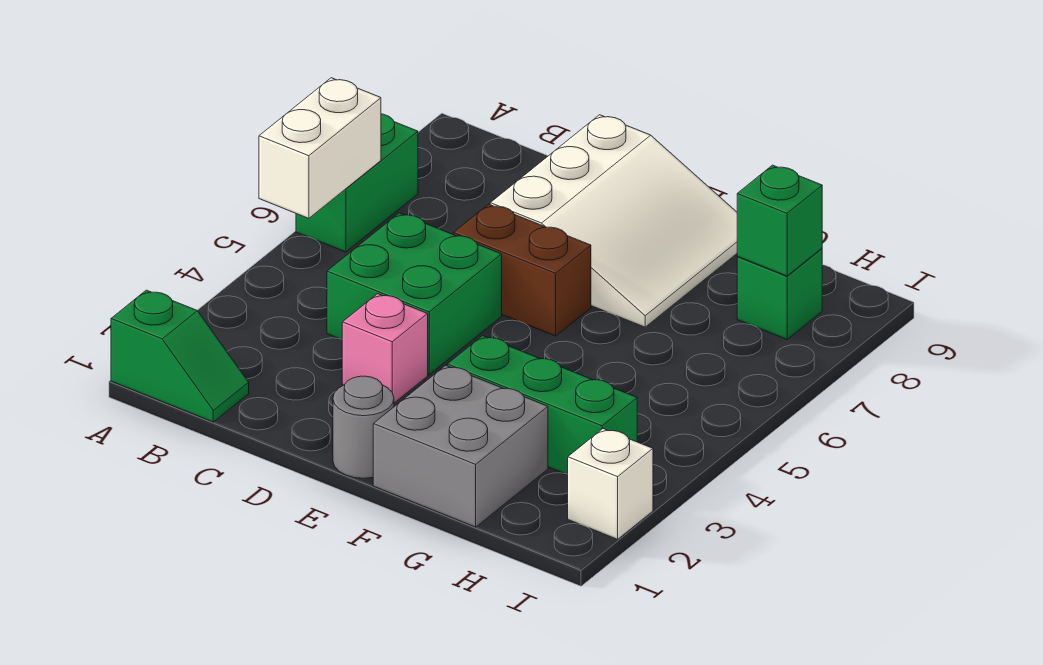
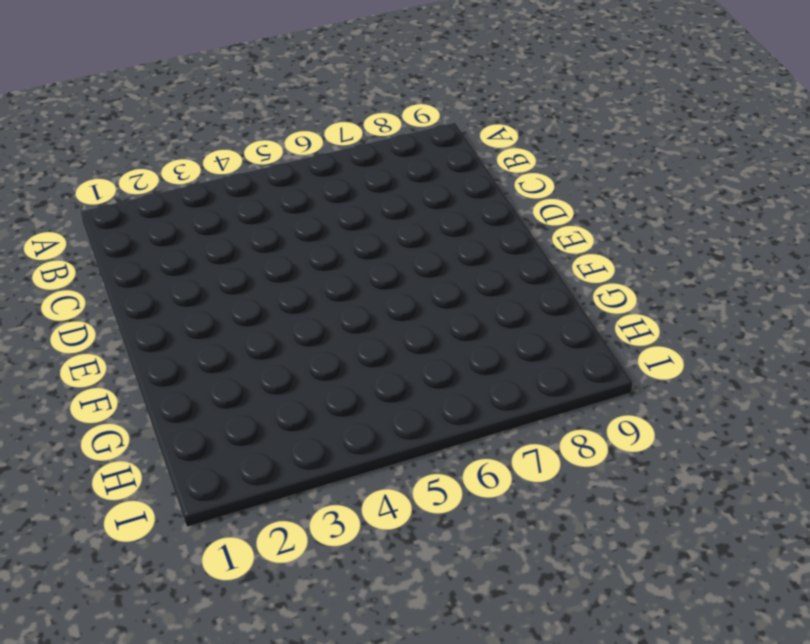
none -> green 1x2 slope [111,290,249,422]
none -> green 1x2 brick [296,114,418,252]
none -> green 2x2 brick [327,213,502,375]

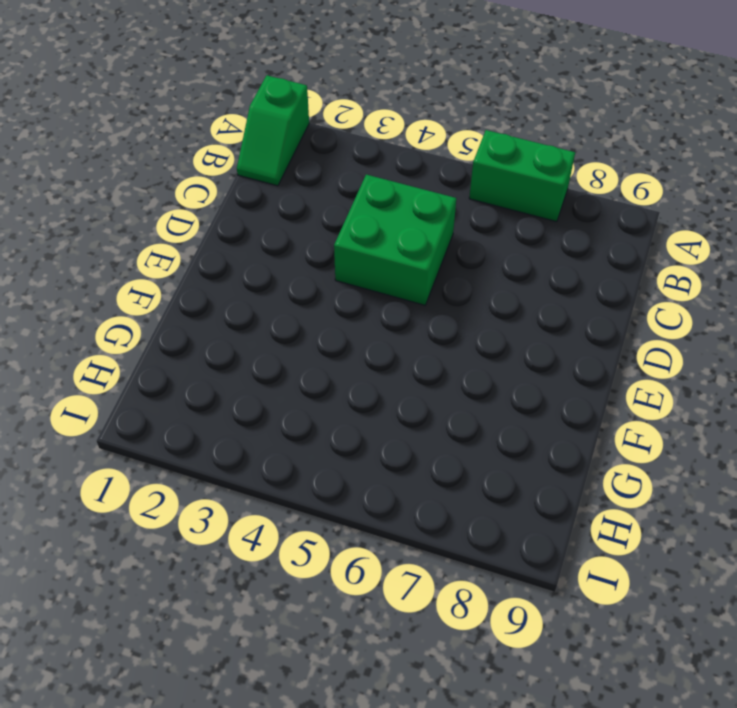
none -> pink 1x1 brick [342,294,428,403]
none -> brown 1x2 brick [453,204,591,336]
none -> white 3x3 slope [490,115,737,327]

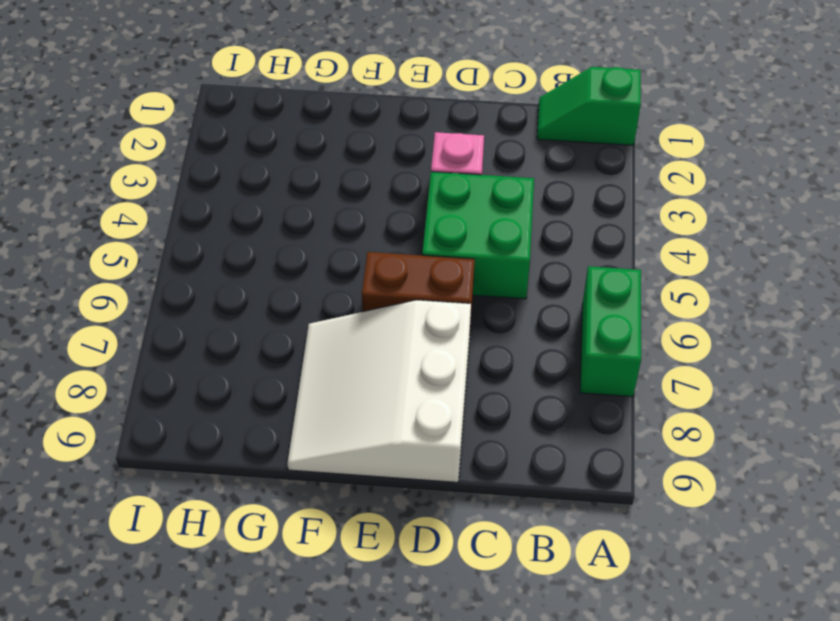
none -> grey 1x1 round brick [333,376,394,478]
none -> grey 2x2 brick [373,365,548,527]
none -> green 1x3 brick [447,336,637,474]

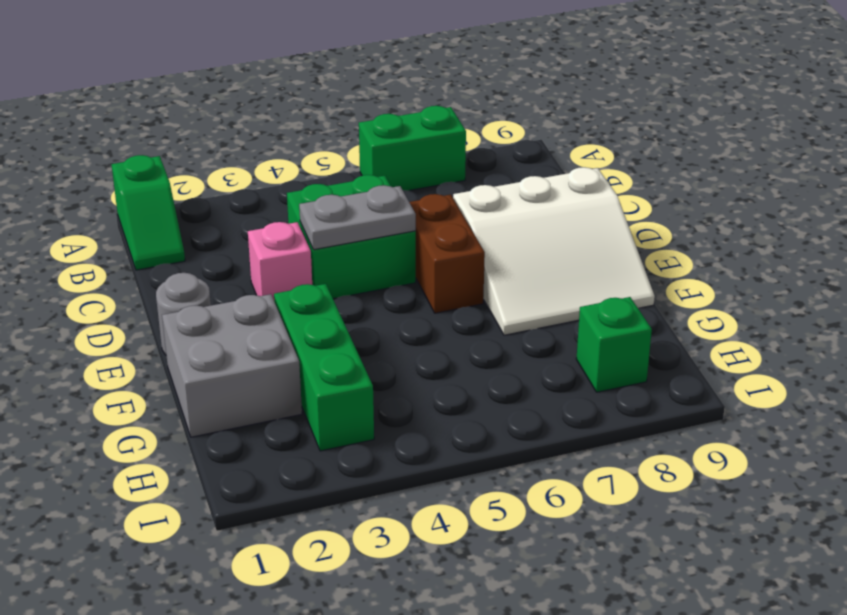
grey 1x2 plate [299,185,416,250] -> none
none -> white 1x1 brick [568,429,653,539]
none -> white 1x2 brick [259,78,381,218]
none -> green 1x1 brick [737,165,822,276]

